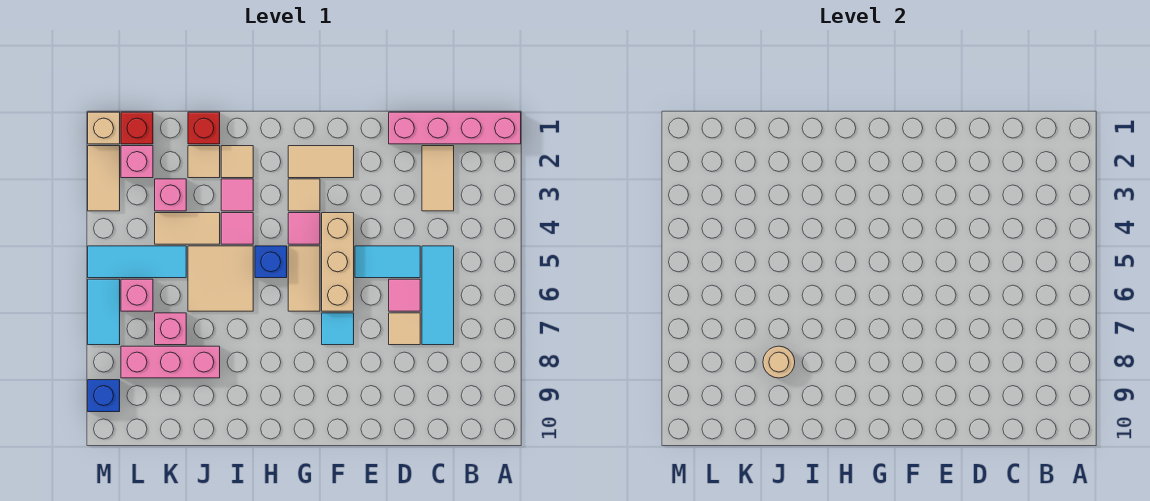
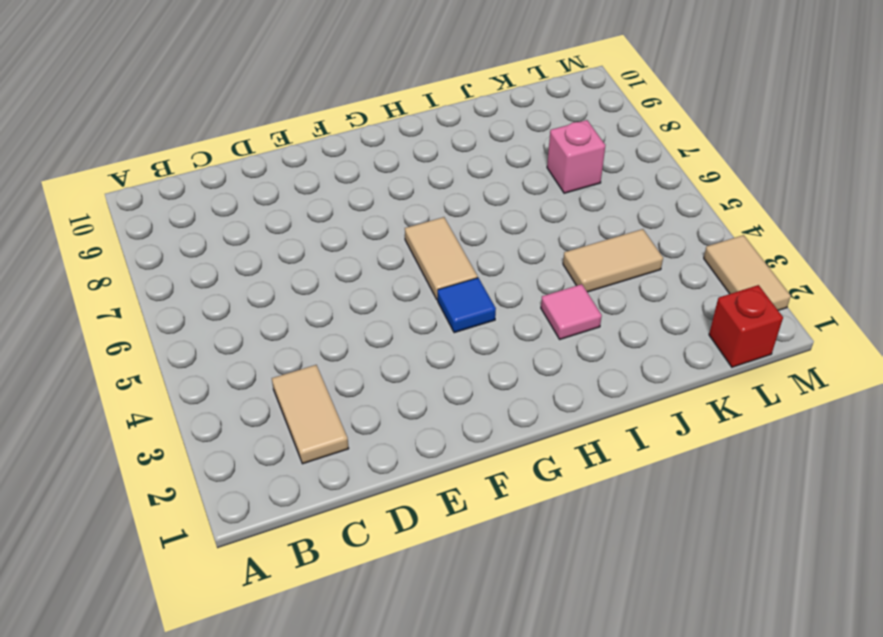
blue 1x1 tile [438,278,496,333] -> pink 1x1 tile [288,213,320,244]
none -> pink 1x4 brick [389,112,521,144]
none -> cyan 1x3 tile [422,246,454,345]
none -> cyan 1x2 tile [355,246,420,278]
none -> pink 1x1 tile [389,279,420,311]

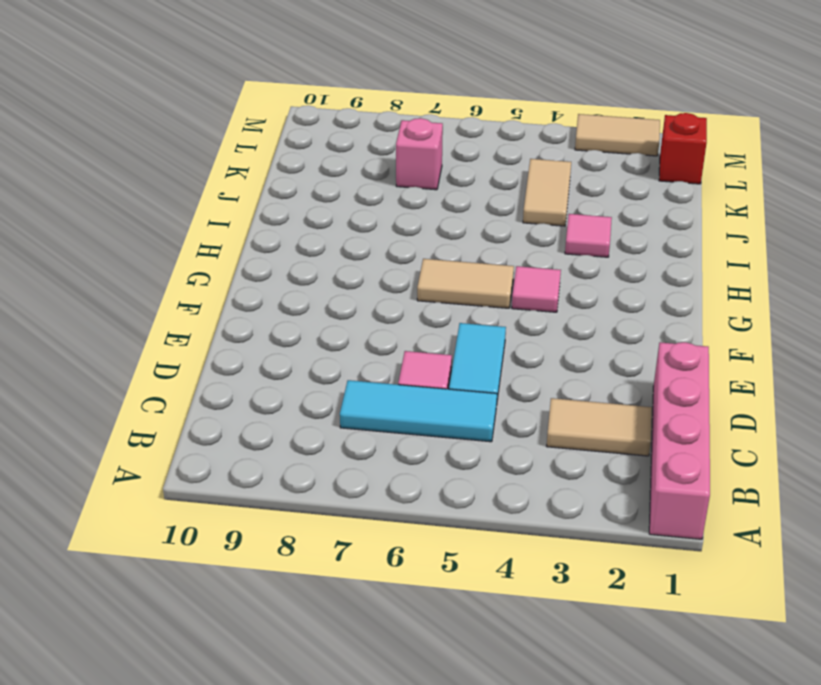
none -> tan 1x1 tile [389,313,420,345]
none -> tan 1x2 tile [288,146,354,178]
none -> tan 1x3 brick [322,213,354,311]
none -> cyan 1x1 tile [322,313,354,345]

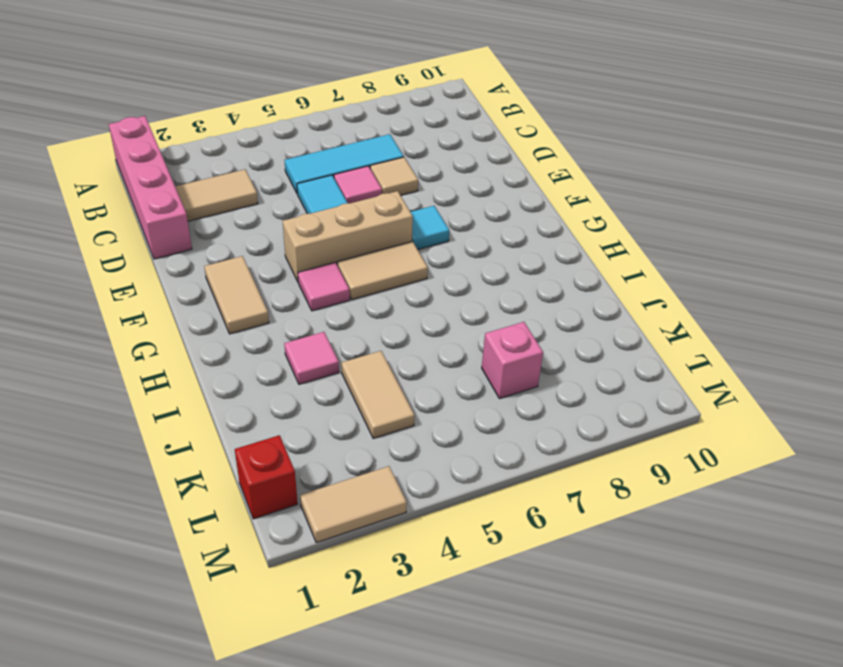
none -> tan 1x1 tile [288,179,320,211]
none -> blue 1x1 brick [255,246,287,278]
none -> tan 1x1 tile [221,146,253,178]
none -> pink 1x1 tile [221,213,253,244]

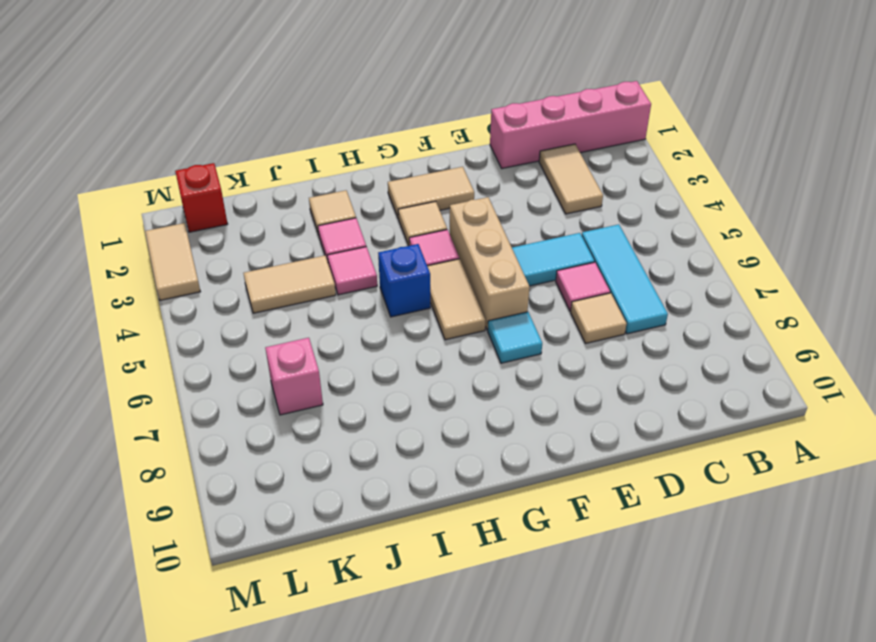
none -> tan 2x2 tile [188,246,253,311]
none -> red 1x1 brick [188,112,220,144]
none -> tan 1x1 tile [188,146,220,178]
none -> pink 1x3 brick [121,346,220,378]

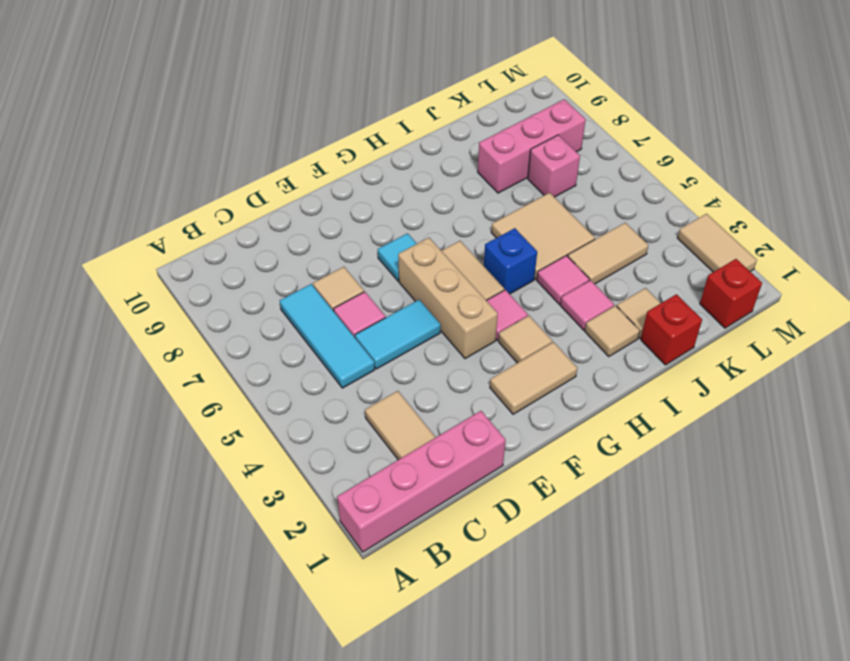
none -> pink 1x1 brick [155,179,186,211]
none -> cyan 1x3 tile [88,246,186,278]
none -> pink 1x1 brick [121,146,153,178]
none -> pink 1x1 brick [121,279,153,311]

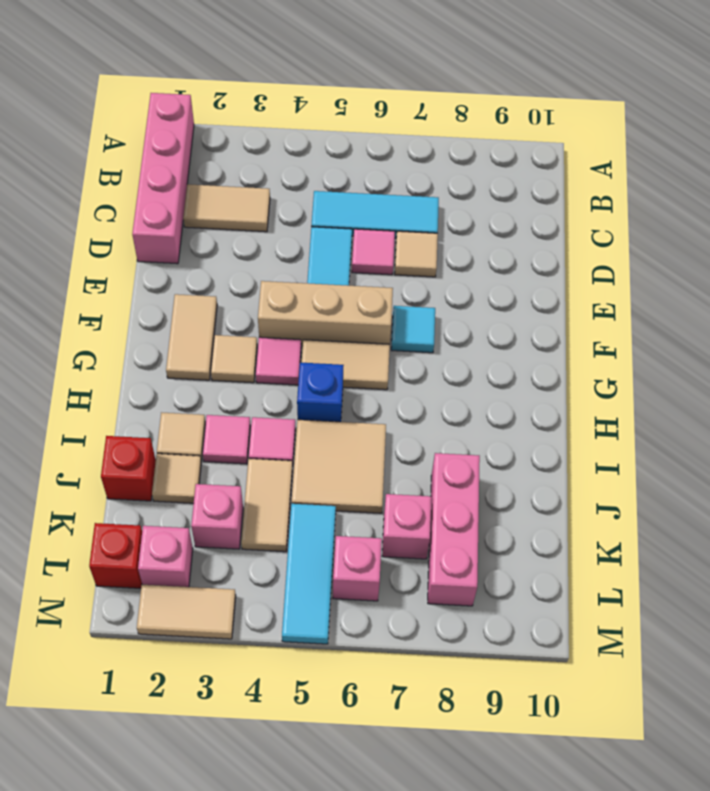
none -> tan 1x1 brick [88,112,120,144]
none -> cyan 1x2 tile [88,279,120,345]
none -> blue 1x1 brick [88,380,120,412]
none -> tan 1x1 round brick [763,346,795,378]

